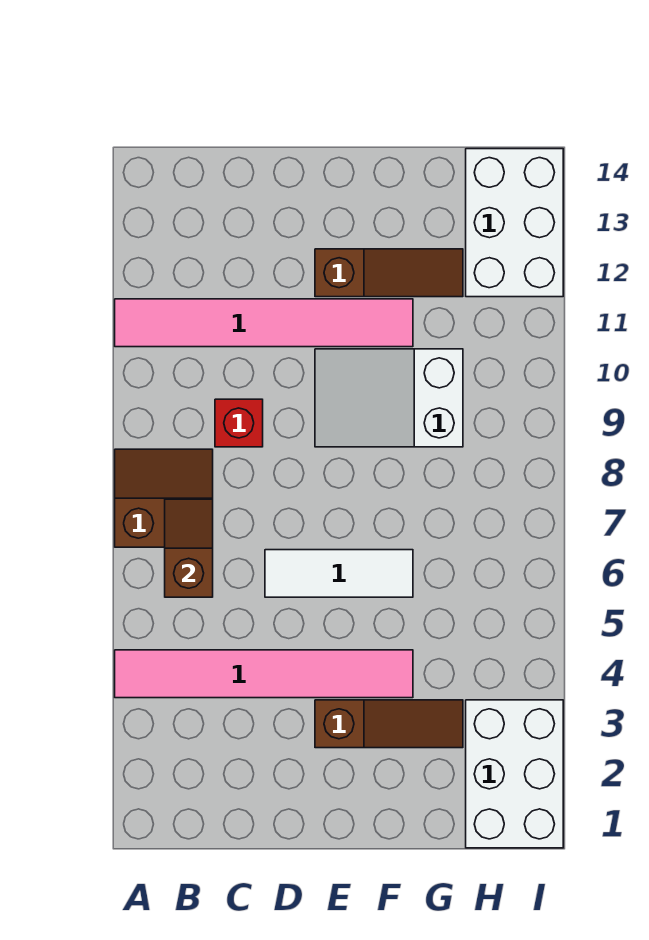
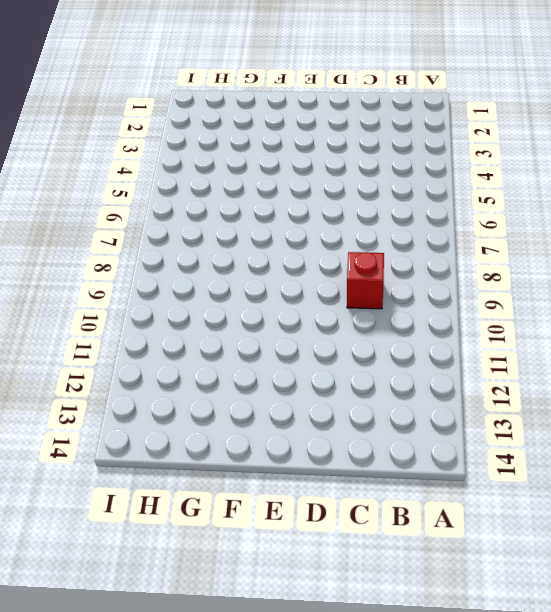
none -> pink 1x6 tile [115,650,413,698]
none -> brown 2x2 slope [115,449,213,547]

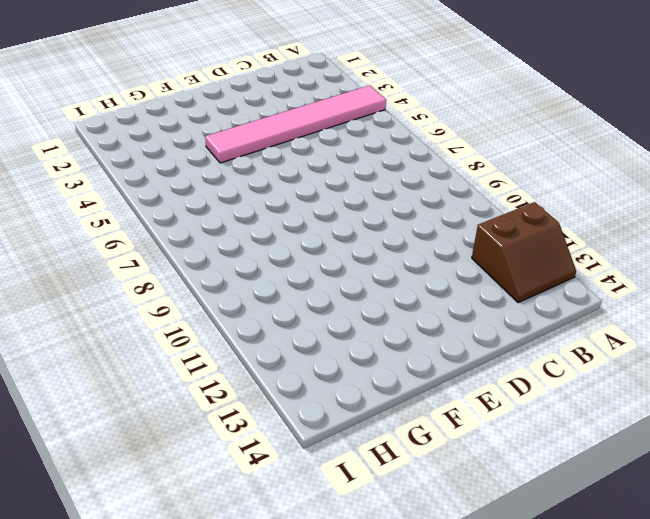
brown 2x2 slope [472,202,576,303] -> brown 2x2 slope moved to [115,449,213,547]
none -> pink 1x6 tile [115,299,413,347]
none -> red 1x1 brick [215,399,263,447]

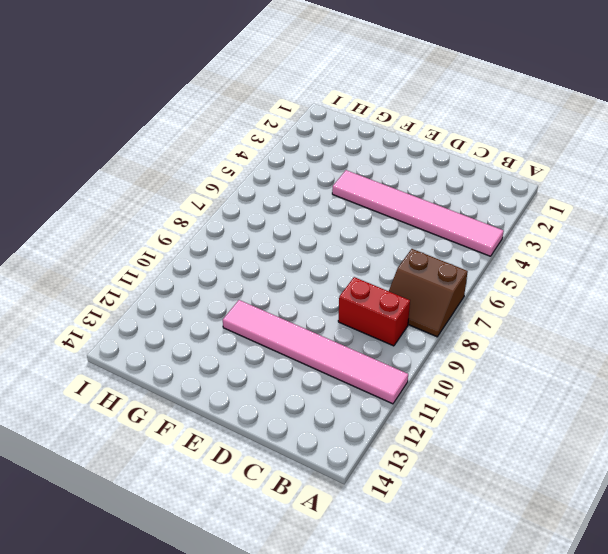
red 1x2 brick [338,277,410,346] -> red 1x1 brick [215,399,263,447]
none -> white 1x3 tile [265,550,413,597]
none -> brown 1x3 slope [315,700,463,748]

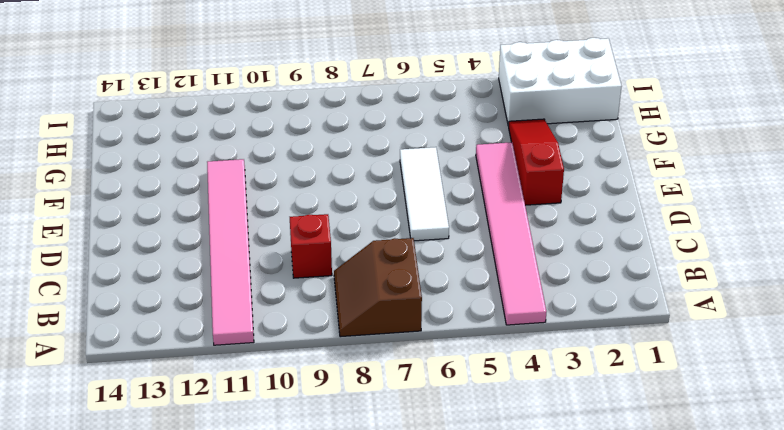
red 1x3 slope [509,119,564,205] -> brown 1x3 slope [315,700,463,748]
none -> white 2x3 slope [315,349,463,447]
none -> brown 1x3 slope [315,249,463,297]

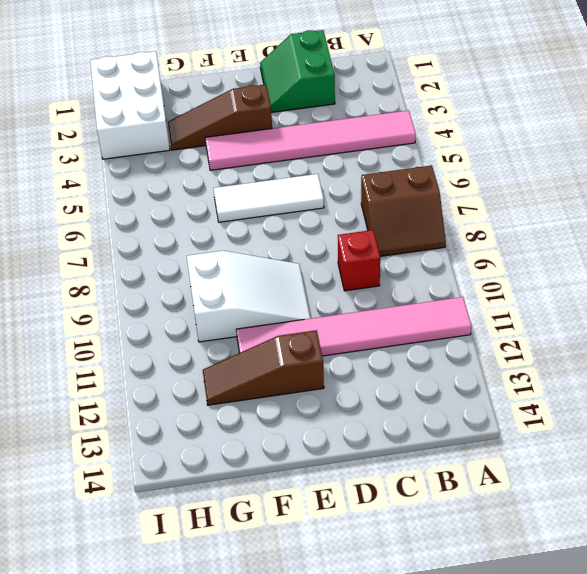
green 2x2 slope [260,30,335,112] -> none
none -> white 2x3 brick [466,149,563,297]
none -> brown 1x2 slope [165,499,213,597]

